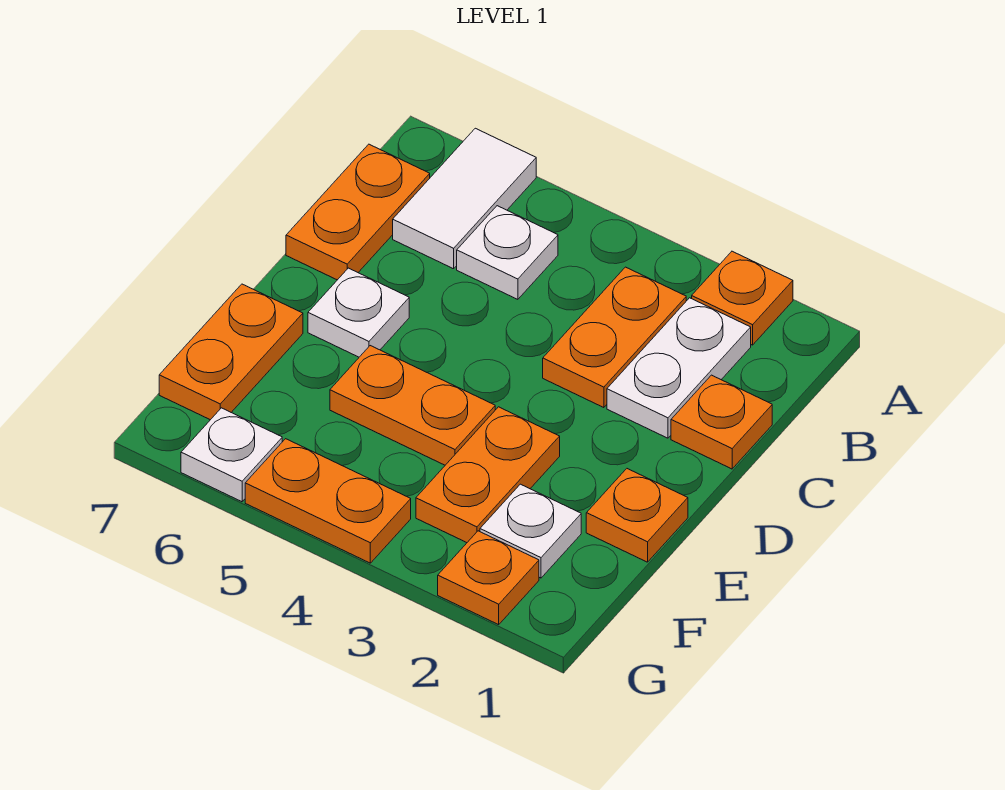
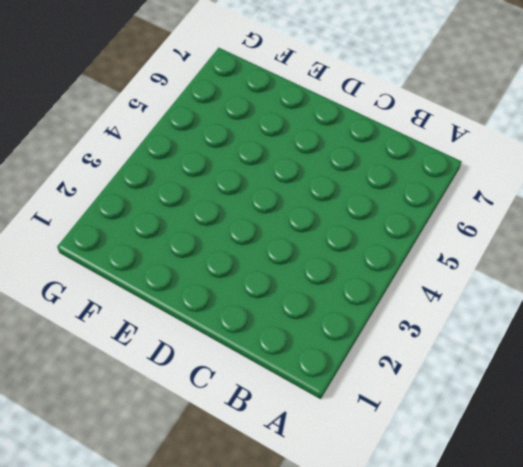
none -> orange 1x1 plate [692,251,793,345]
none -> white 1x2 tile [393,128,536,269]
none -> white 1x2 plate [607,298,751,438]

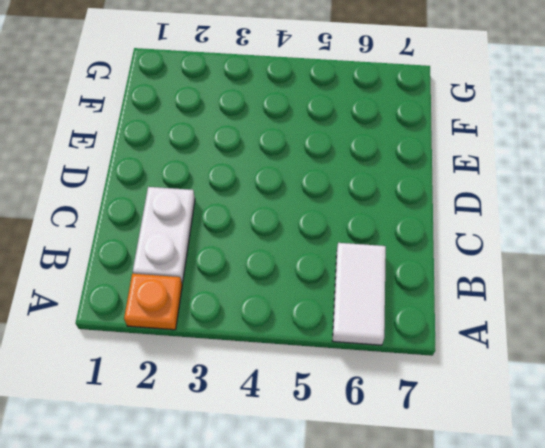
none -> orange 1x2 plate [543,267,686,408]
none -> white 1x1 plate [457,206,558,299]
none -> orange 1x2 plate [286,144,430,280]

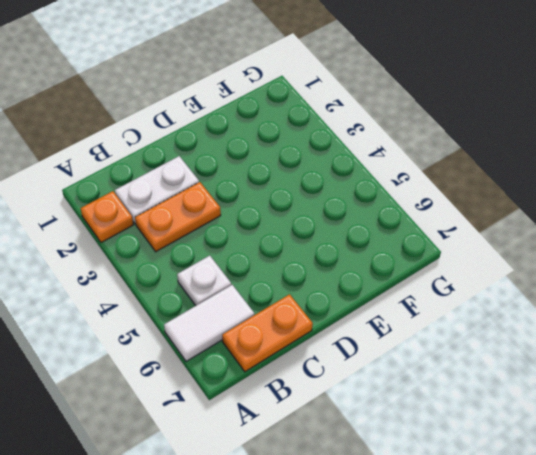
none -> orange 1x1 plate [671,375,772,469]
none -> white 1x1 plate [308,268,409,357]
none -> orange 1x1 plate [586,469,688,562]

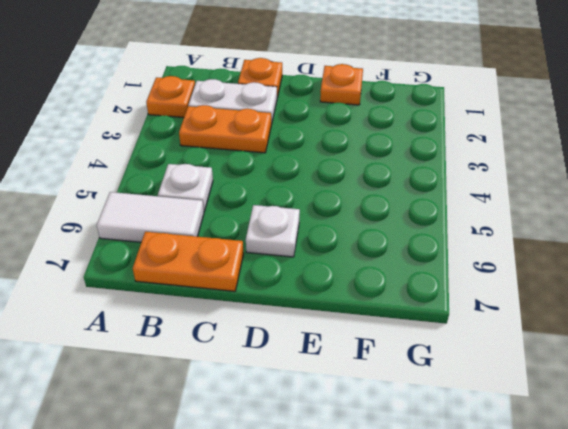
none -> orange 1x2 plate [416,407,560,543]
none -> orange 1x2 plate [330,346,495,465]
none -> orange 1x2 plate [159,284,303,420]

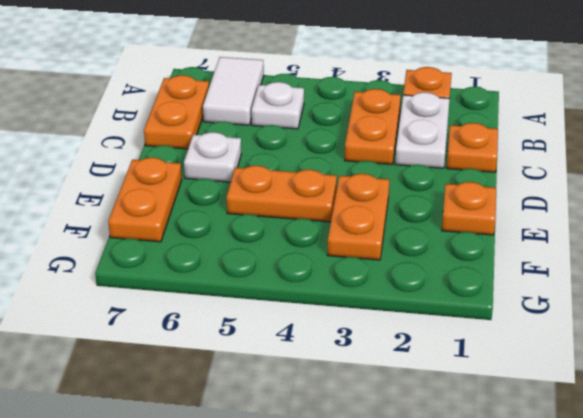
none -> white 1x1 plate [480,484,581,578]
none -> orange 1x1 plate [438,531,539,625]
none -> orange 1x2 plate [245,439,411,563]

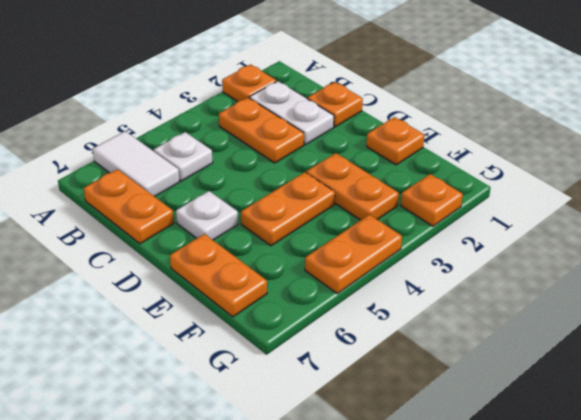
none -> white 1x1 plate [480,484,581,578]
none -> white 1x1 plate [181,408,282,502]

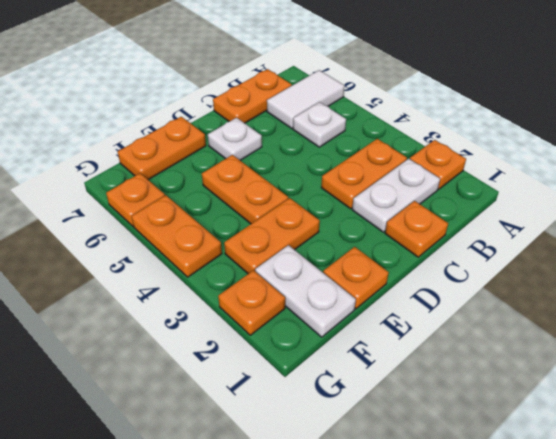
white 1x2 plate [255,245,356,337] -> white 1x1 plate [480,484,581,578]
orange 1x1 plate [106,173,165,226] -> white 1x1 plate [181,408,282,502]

